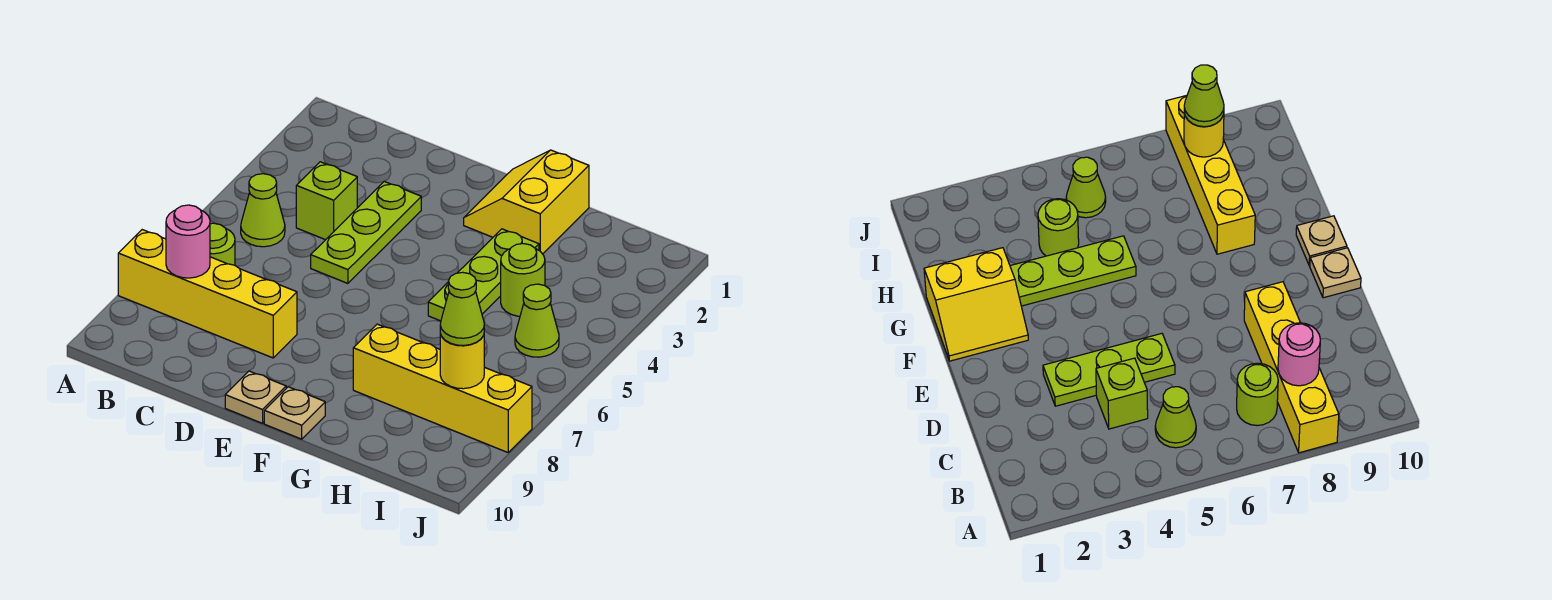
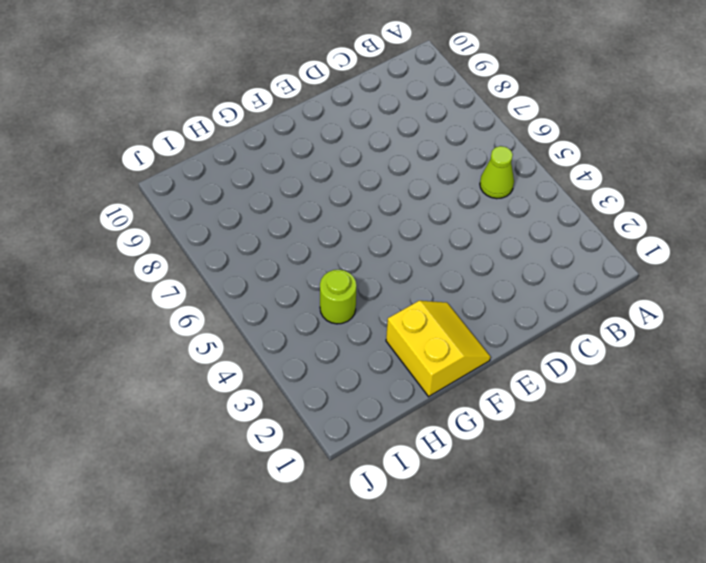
none -> yellow 1x4 brick [118,230,297,358]
none -> lime 1x1 round brick [210,223,235,265]
none -> lime 1x1 brick [296,162,357,240]

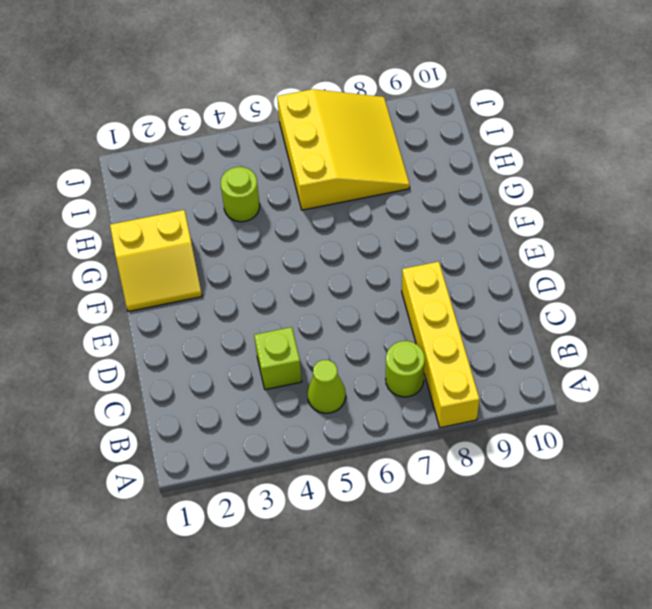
yellow 3x3 slope [277,89,410,210] -> yellow 1x4 brick [353,324,532,452]
none -> lime 1x3 plate [311,181,421,283]
none -> tan 1x1 plate [225,371,286,423]
none -> tan 1x1 plate [264,387,325,439]

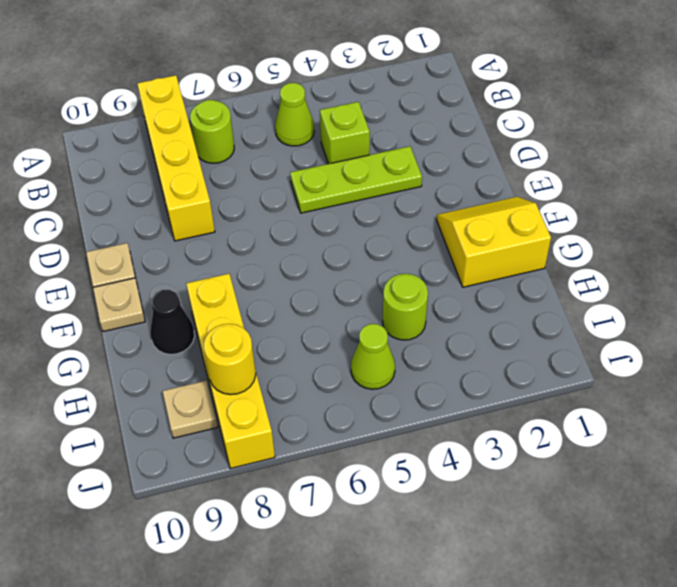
black 1x1 cone [150,290,195,355] -> none
tan 1x1 plate [163,381,217,438] -> none
none -> lime 1x3 plate [428,229,539,321]
none -> pink 1x1 round brick [166,205,210,278]
none -> lime 1x1 cone [440,272,484,345]

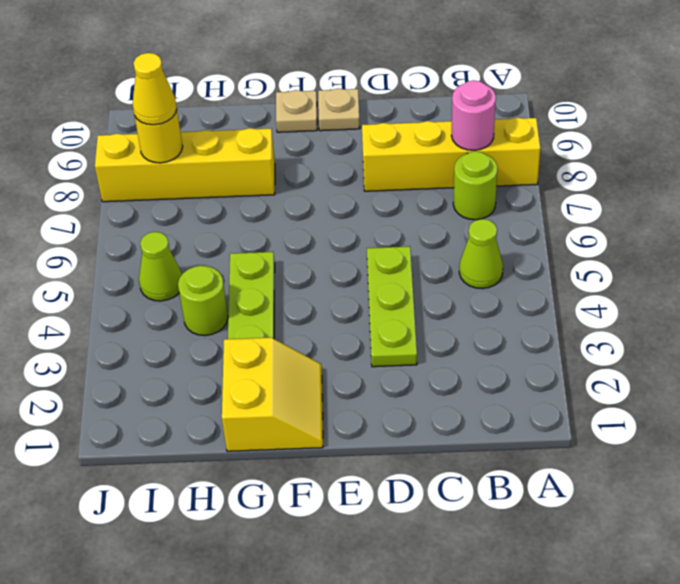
yellow 1x1 cone [132,53,177,125] -> lime 1x1 cone [440,272,484,345]
none -> lime 1x1 brick [296,162,357,240]

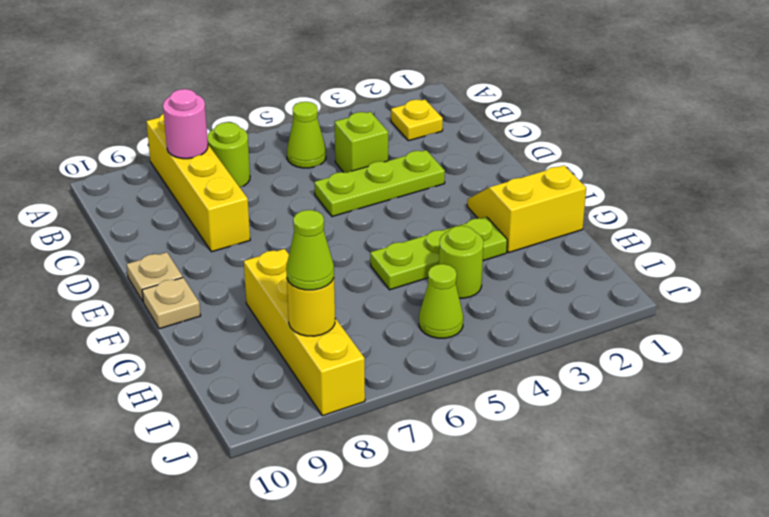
yellow 1x1 plate [391,99,443,141] -> none

